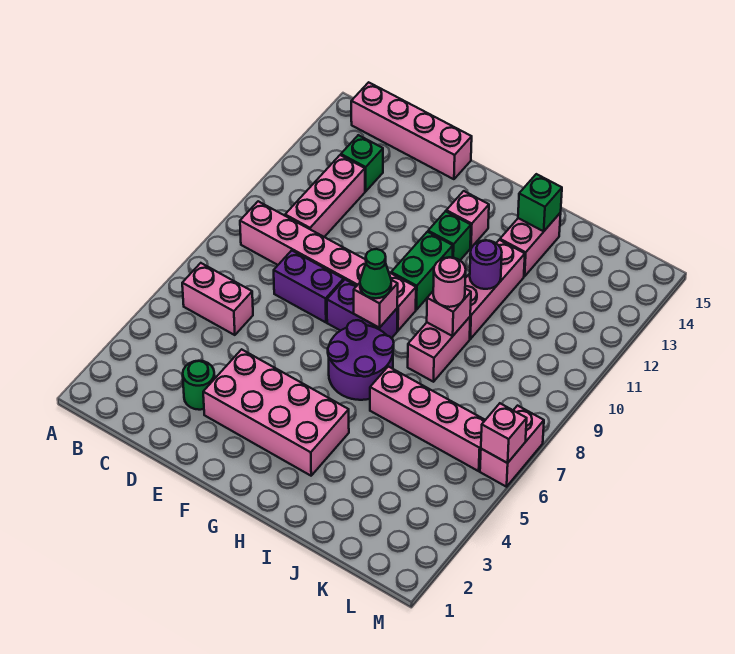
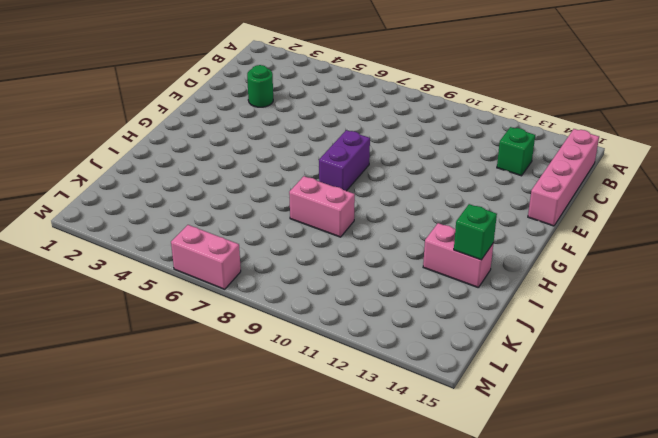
none -> pink 1x2 brick [182,263,253,335]
none -> pink 1x6 brick [240,201,416,331]
none -> pink 1x3 brick [285,155,365,237]

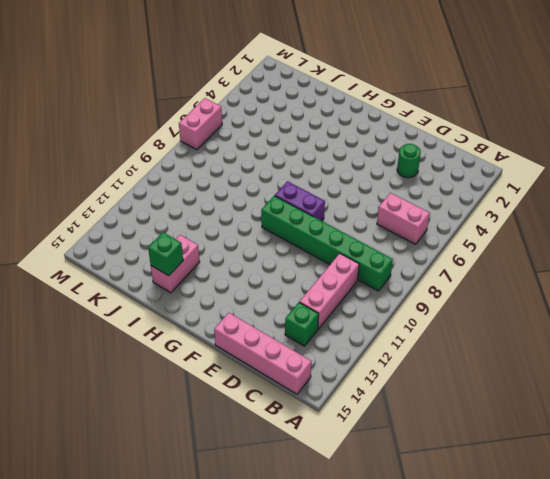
green 1x6 brick [261,196,393,291] -> pink 1x6 brick [240,201,416,331]
none -> purple 1x2 brick [274,250,344,322]
none -> pink 2x4 brick [203,349,349,476]
none -> purple 2x2 round brick [328,320,394,400]

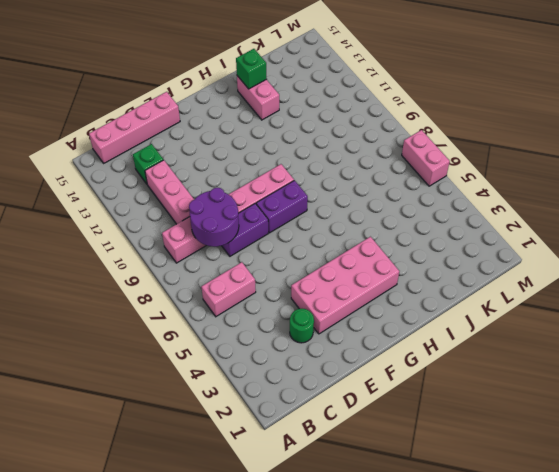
purple 2x2 round brick [189,188,239,247] -> purple 2x2 round brick moved to [328,320,394,400]
none -> green 1x2 brick [391,232,453,310]
none -> green 1x1 brick [428,211,471,260]
none -> pink 1x1 brick [446,191,489,248]

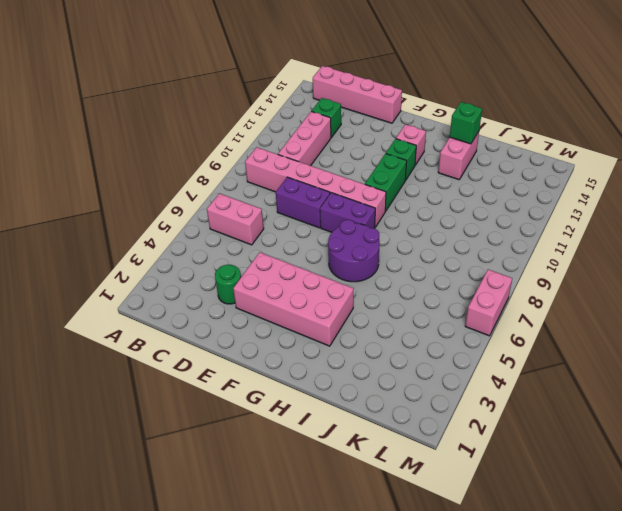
none -> pink 1x4 brick [370,366,485,471]
none -> pink 1x2 brick [408,317,470,382]
none -> pink 1x3 brick [465,240,525,339]

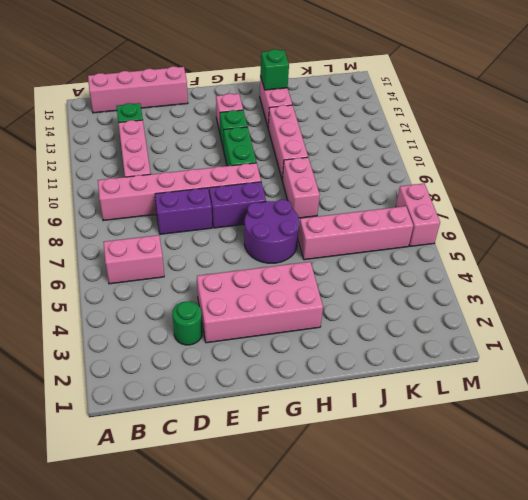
none -> pink 1x1 brick [354,280,398,328]
none -> pink 1x1 brick [427,289,471,336]
none -> purple 1x1 round brick [470,240,502,289]

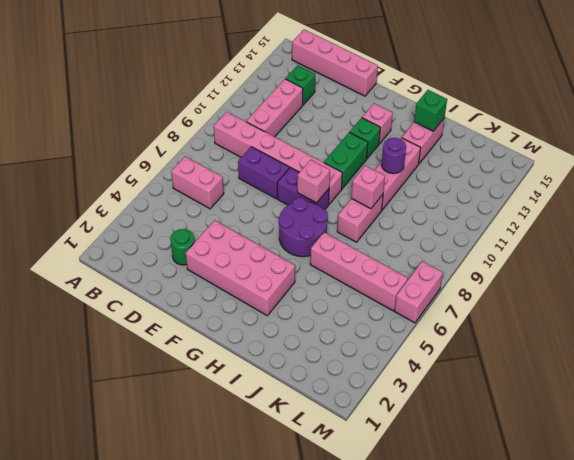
none -> pink 1x1 brick [481,403,527,463]
none -> green 1x1 cone [360,249,391,298]
none -> pink 1x1 round brick [433,257,466,307]

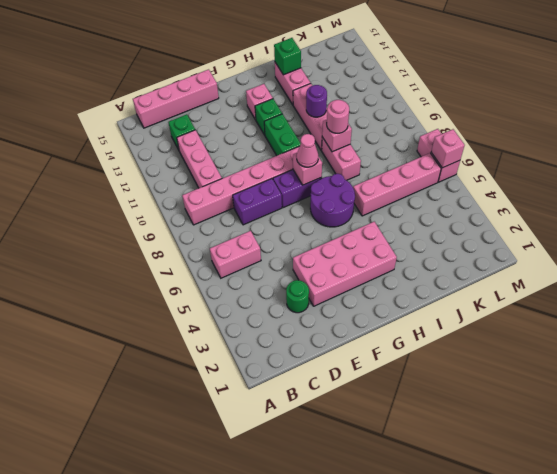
pink 1x1 cone [297,134,318,167] -> green 1x1 cone [360,249,391,298]

